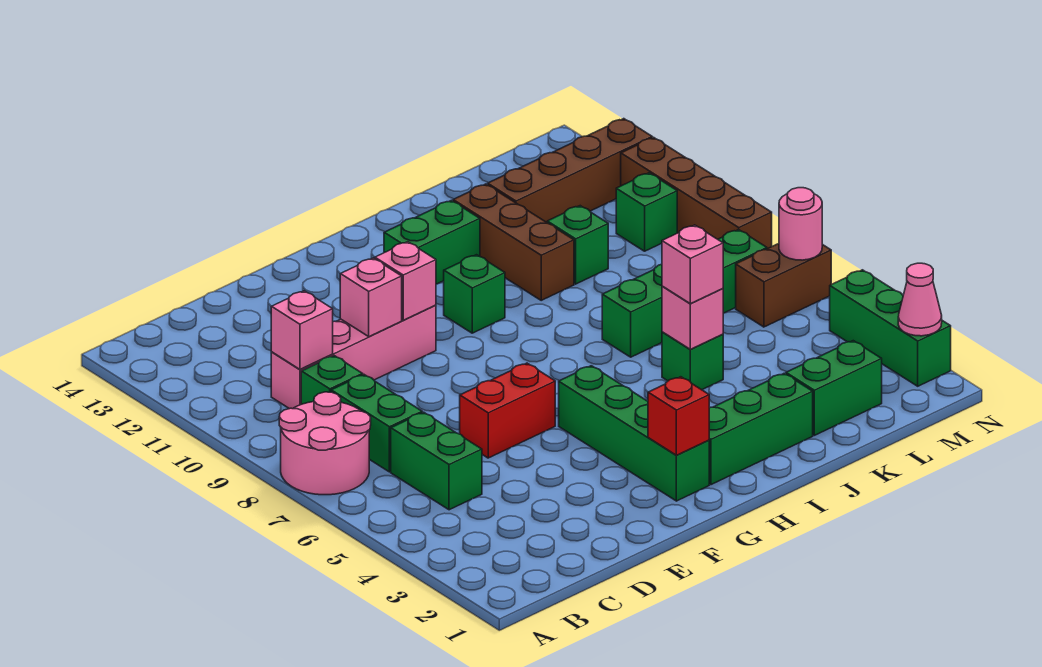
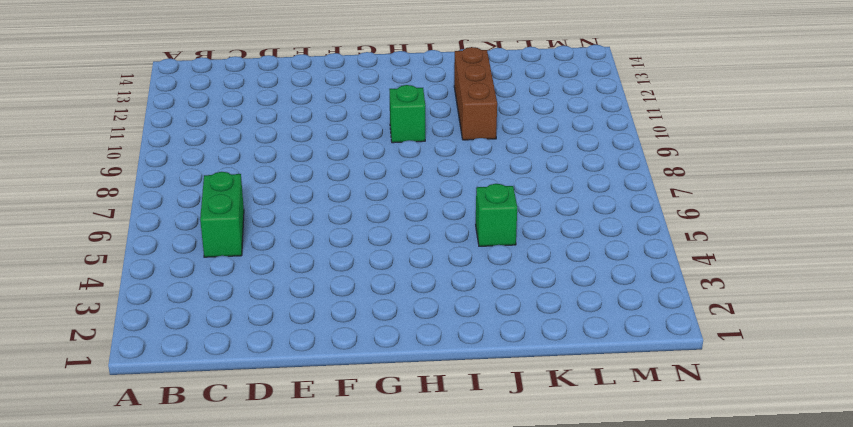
none -> pink 2x2 round brick [279,392,371,495]
none -> green 1x2 brick [331,375,422,472]
none -> green 1x1 brick [301,356,363,404]

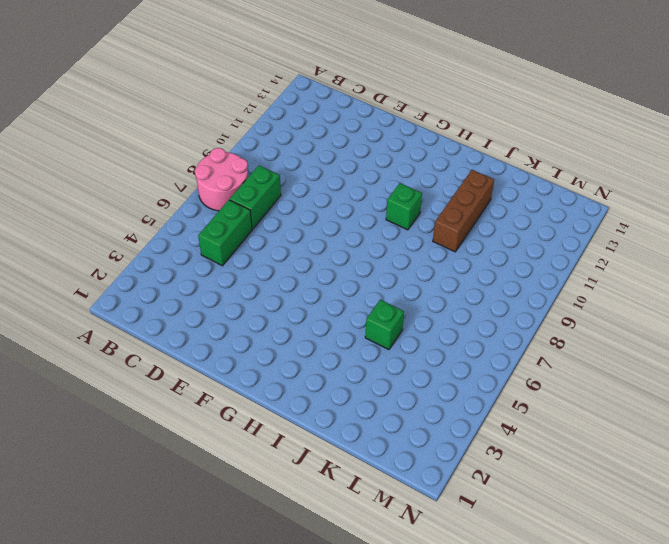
none -> green 1x1 brick [301,356,363,404]
none -> pink 1x4 brick [271,305,436,409]
none -> red 1x2 brick [460,363,555,458]

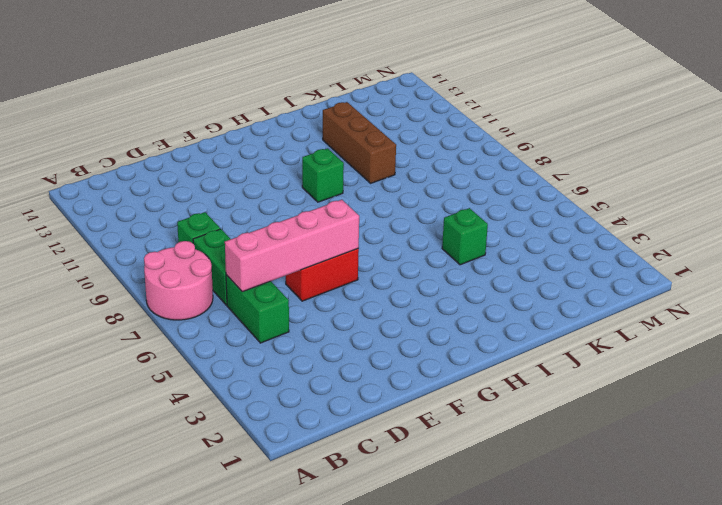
pink 1x4 brick [225,200,359,292] -> pink 1x4 brick moved to [271,305,436,409]
none -> green 1x4 brick [559,366,709,501]
none -> green 1x3 brick [709,373,813,485]
none -> green 1x2 brick [384,200,480,284]

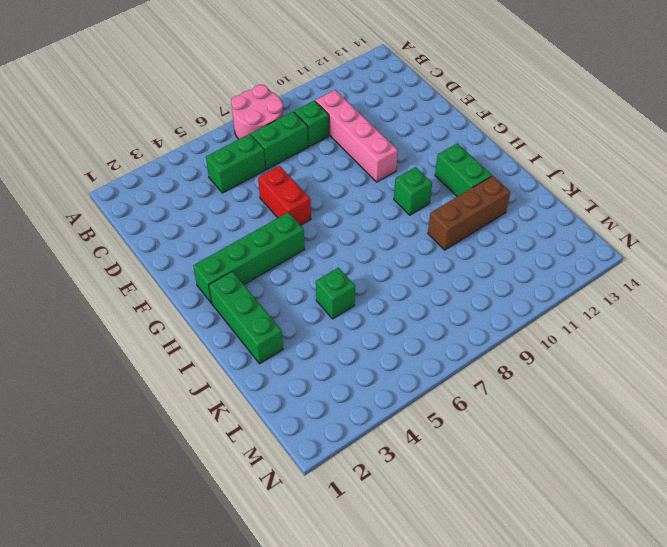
none -> green 1x4 brick [602,229,767,357]
none -> green 1x2 brick [786,341,882,435]
none -> green 1x1 brick [547,206,608,284]

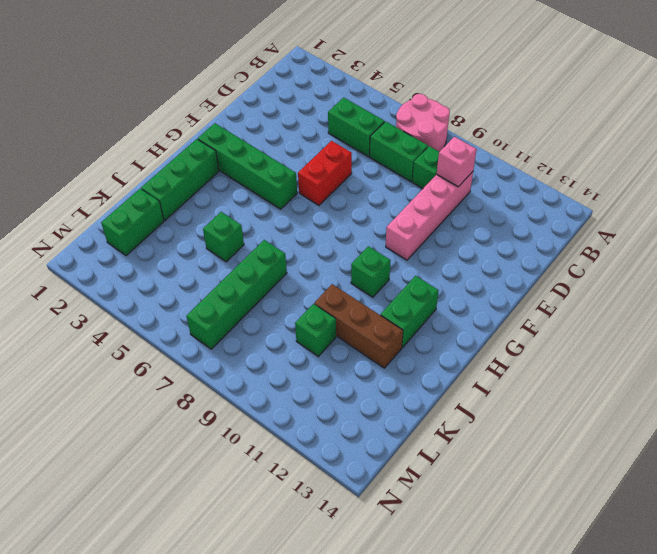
none -> brown 1x4 brick [488,119,652,222]
none -> brown 1x2 brick [736,244,831,327]
none -> green 1x1 brick [616,173,677,251]

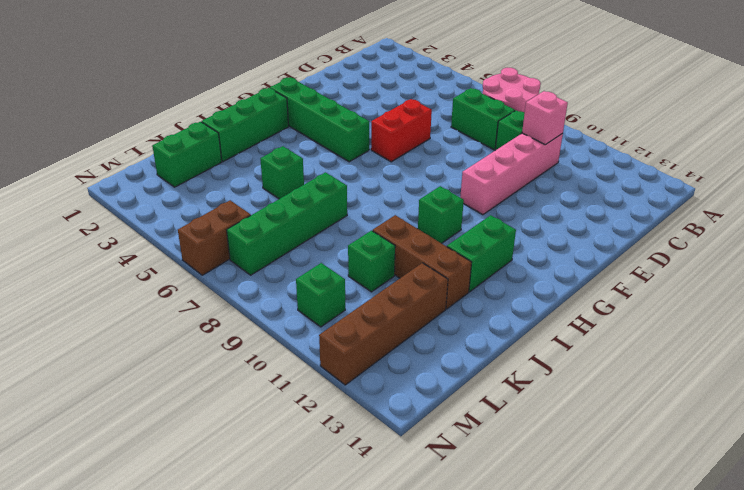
none -> green 1x2 brick [391,412,482,510]
none -> green 1x3 brick [830,270,951,386]
none -> brown 1x4 brick [621,137,772,249]

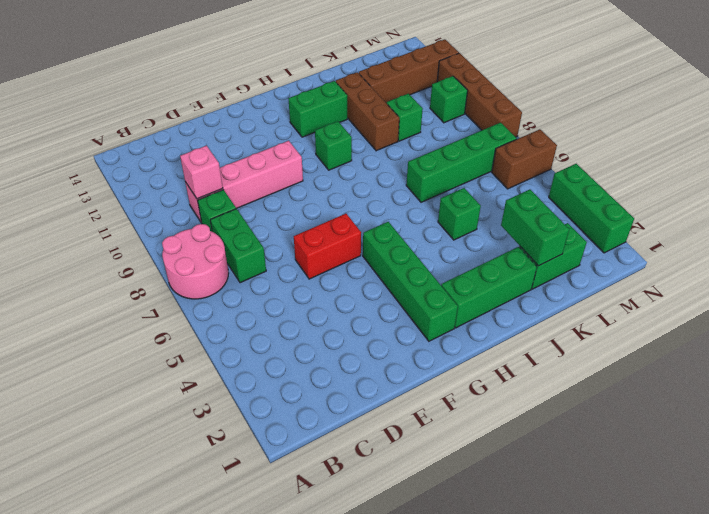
green 1x2 brick [501,190,569,266] -> green 1x2 brick moved to [391,412,482,510]
none -> pink 1x1 brick [340,258,402,337]
none -> pink 1x1 brick [375,242,436,320]
none -> red 1x1 brick [648,377,709,455]

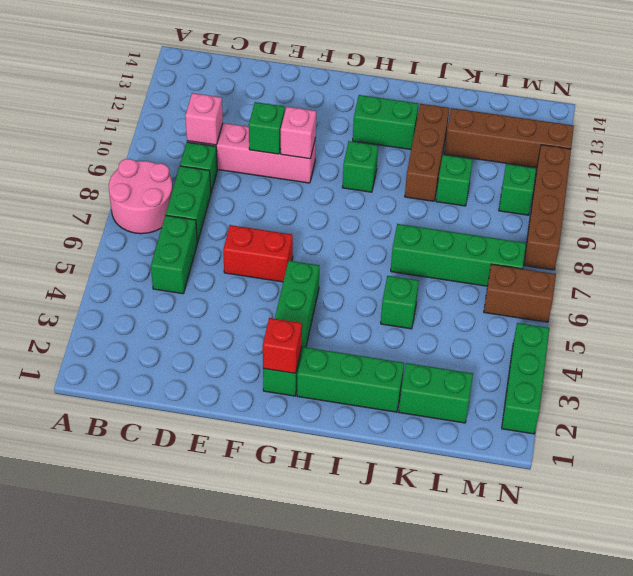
green 1x1 brick [249,102,285,154] -> pink 1x1 brick [340,258,402,337]
none -> pink 1x1 brick [662,286,723,349]
none -> pink 1x1 cone [898,263,942,336]
none -> pink 1x1 round brick [779,188,822,260]

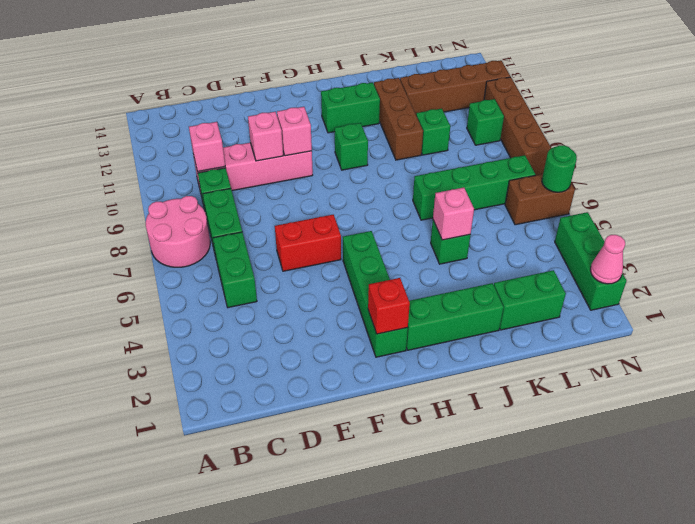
green 1x1 round brick [542,145,577,192] -> pink 1x1 round brick [779,188,822,260]
none -> pink 1x1 brick [662,225,723,304]

